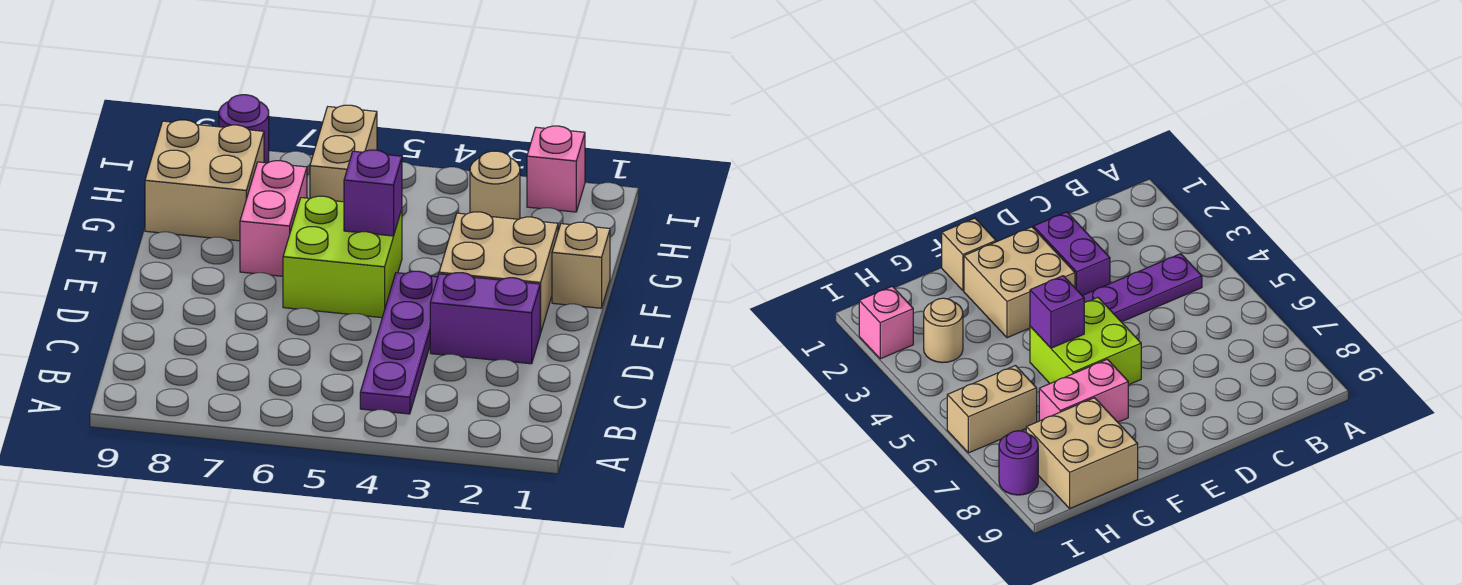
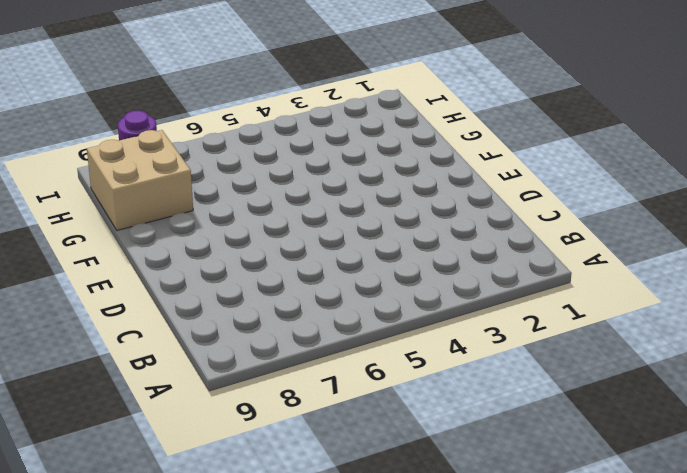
none -> purple 1x4 plate [360,271,438,414]
none -> purple 1x2 brick [430,273,540,364]
none -> tan 2x2 brick [439,212,558,333]

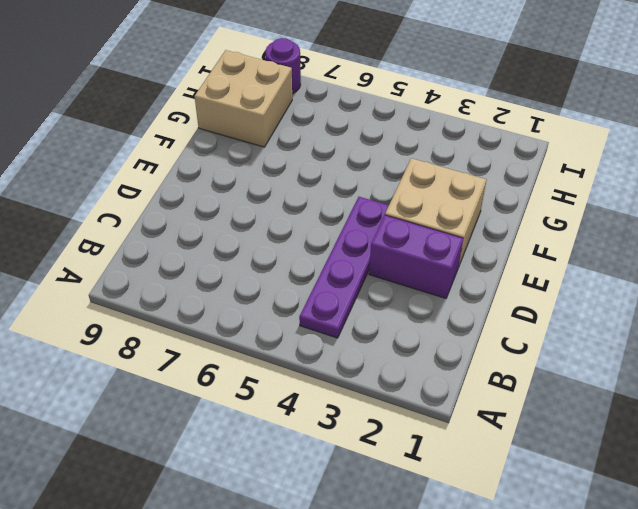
none -> lime 2x2 brick [283,196,402,318]
none -> tan 1x1 brick [552,222,610,308]
none -> pink 1x2 brick [240,161,307,276]

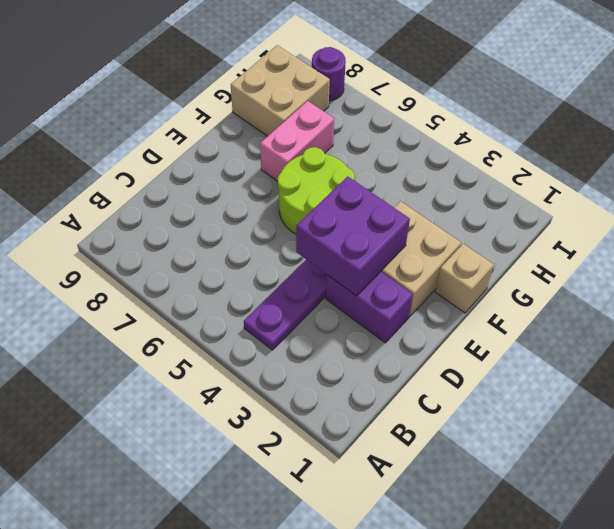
purple 2x2 brick [296,176,410,296] -> none
lime 2x2 round brick [278,147,355,234] -> lime 2x2 brick [283,196,402,318]
none -> tan 1x1 round brick [470,151,520,219]
none -> tan 1x2 brick [310,105,377,202]
none -> pink 1x1 brick [527,126,585,212]

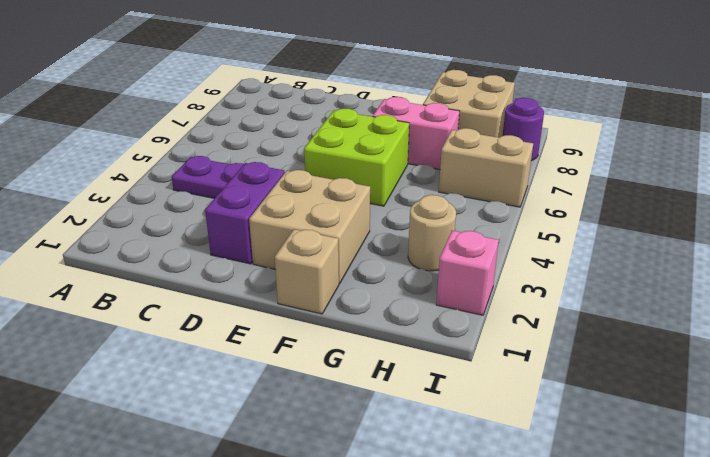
none -> purple 1x1 brick [344,150,402,236]

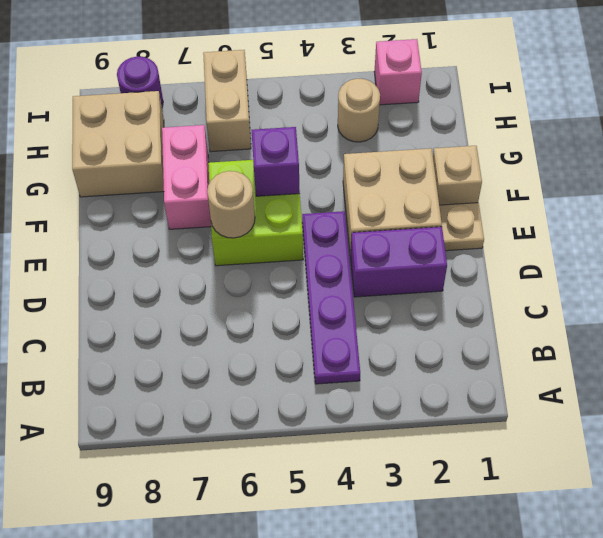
tan 1x1 plate [439,203,484,251] -> none
tan 1x1 round brick [207,171,255,238] -> none

